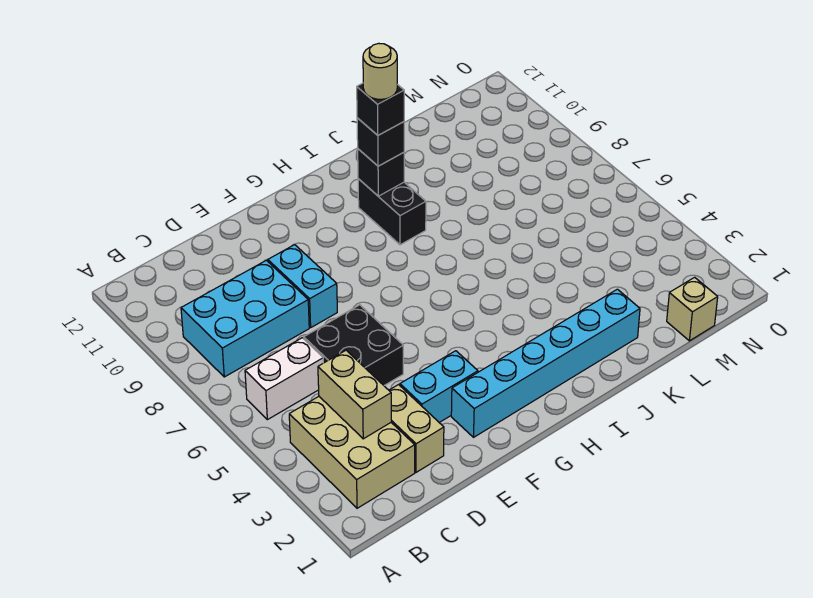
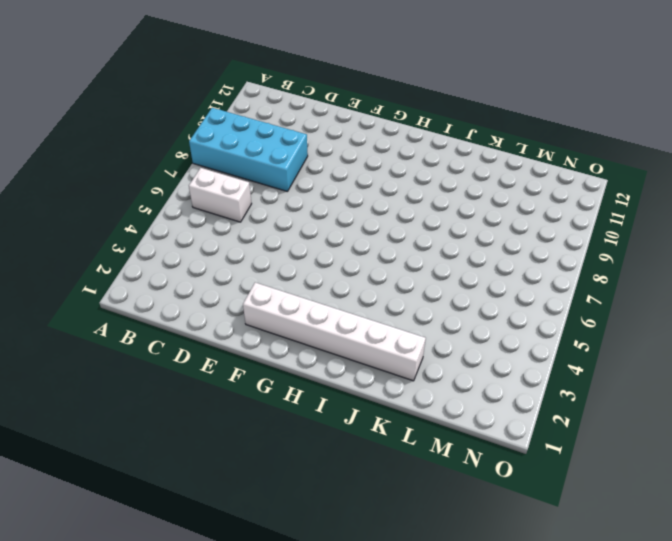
cyan 2x4 brick [189,108,308,192] -> cyan 2x3 brick [181,260,309,377]
white 1x6 brick [243,282,426,381] -> cyan 1x6 brick [451,289,640,437]
none -> tan 2x3 brick [289,397,415,508]
none -> tan 1x2 brick [389,385,444,472]
none -> black 2x2 brick [304,305,403,385]

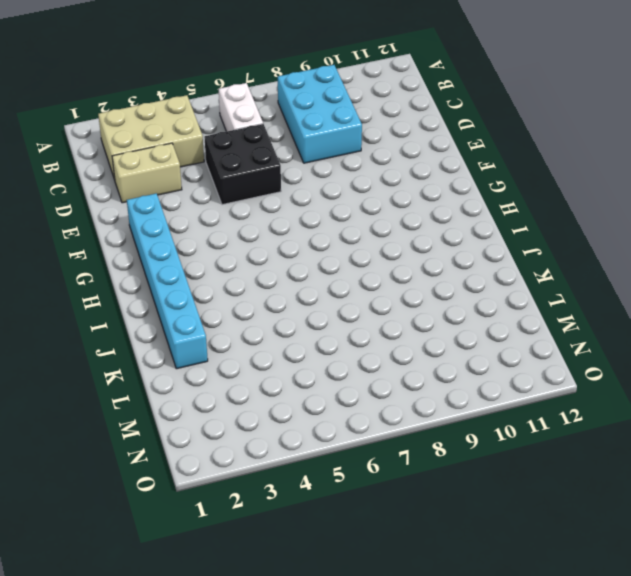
none -> cyan 1x2 brick [400,351,478,422]
none -> cyan 1x2 brick [268,245,337,327]
none -> black 1x2 brick [358,179,426,245]

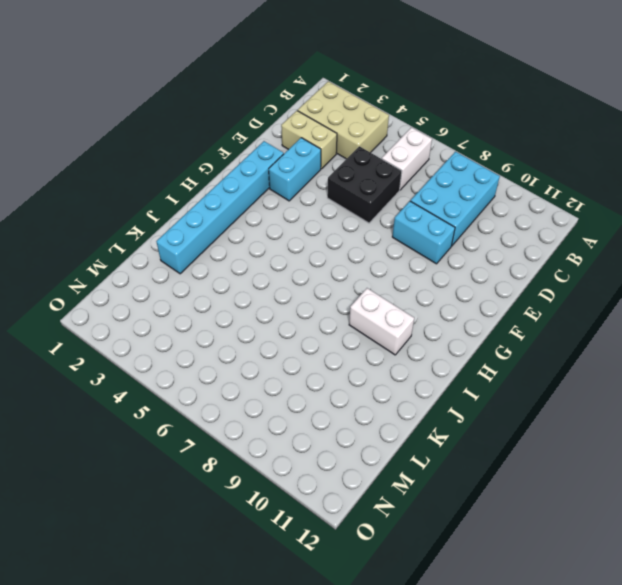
white 1x2 brick [349,288,414,355] -> black 1x2 brick [358,179,426,245]
none -> tan 1x1 brick [667,277,718,341]
none -> tan 1x2 brick [318,350,391,439]
none -> black 1x1 brick [358,149,404,196]

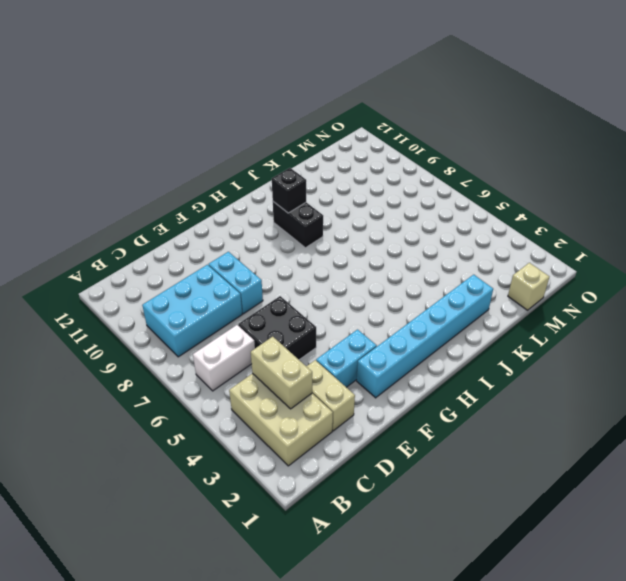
none -> black 1x1 brick [357,118,404,166]
none -> black 1x1 brick [357,83,404,135]
none -> tan 1x1 round brick [363,43,397,99]

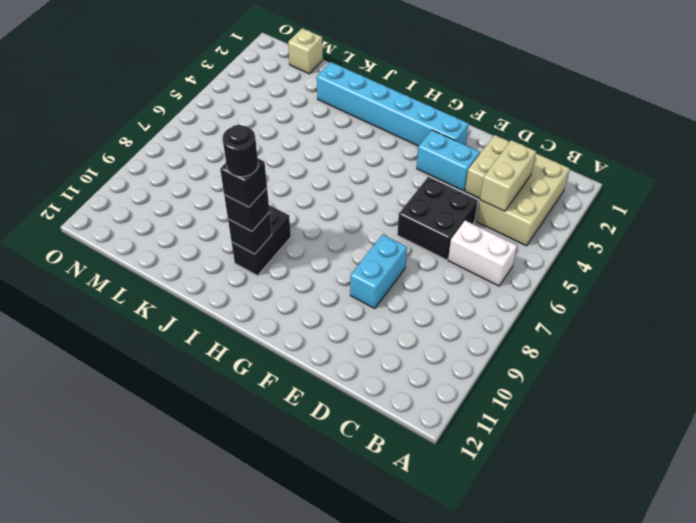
black 1x1 round brick [222,125,258,177] -> tan 1x1 round brick [363,43,397,99]
none -> cyan 2x3 brick [181,260,309,377]

